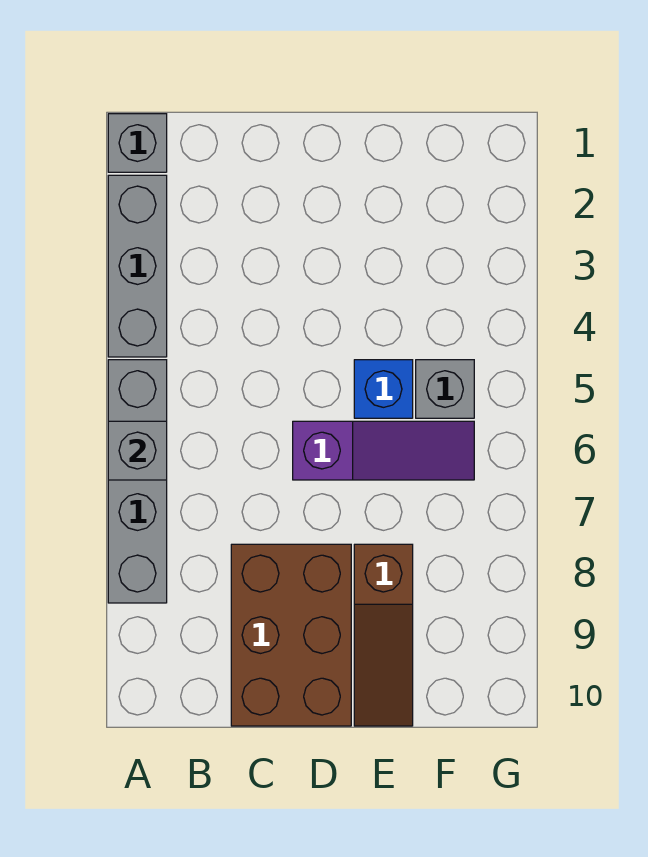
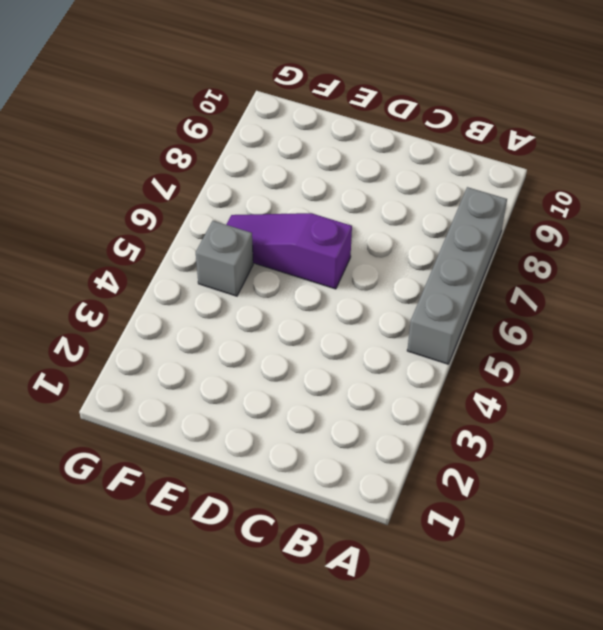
none -> grey 1x1 brick [108,114,167,172]
none -> grey 1x3 brick [108,175,167,357]

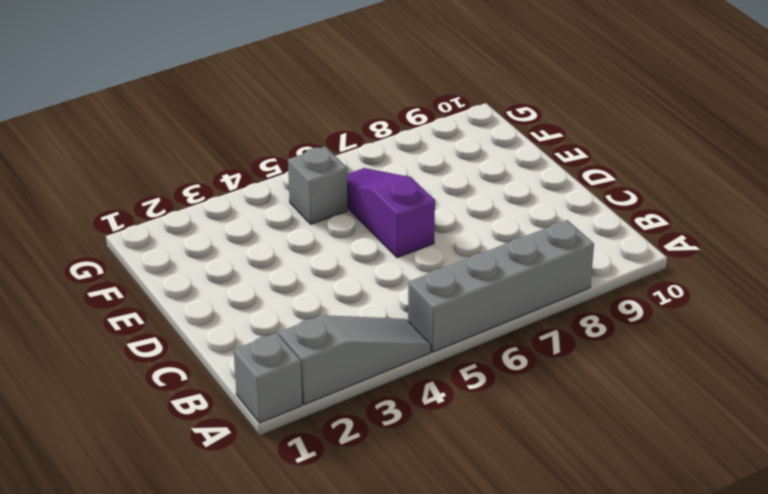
grey 1x3 slope [279,315,431,405] -> grey 1x3 brick [108,175,167,357]
none -> brown 2x3 brick [231,544,351,726]
none -> blue 1x1 brick [354,360,413,418]

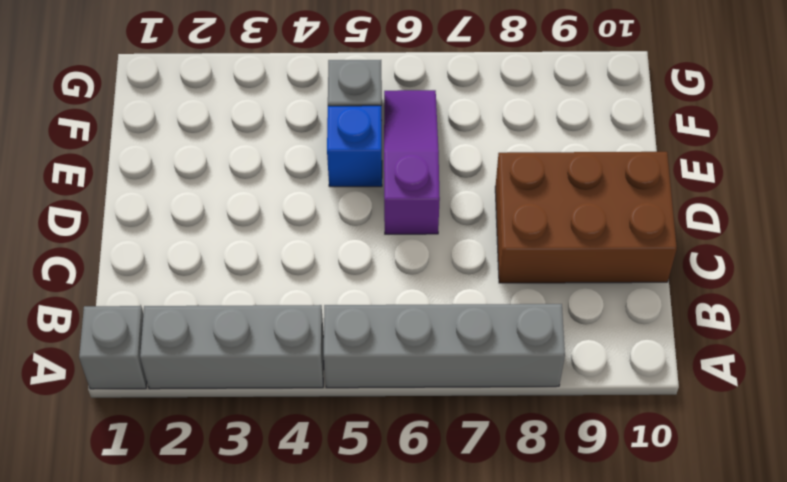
none -> brown 1x3 slope [354,544,413,726]
none -> grey 1x1 brick [108,421,167,480]

